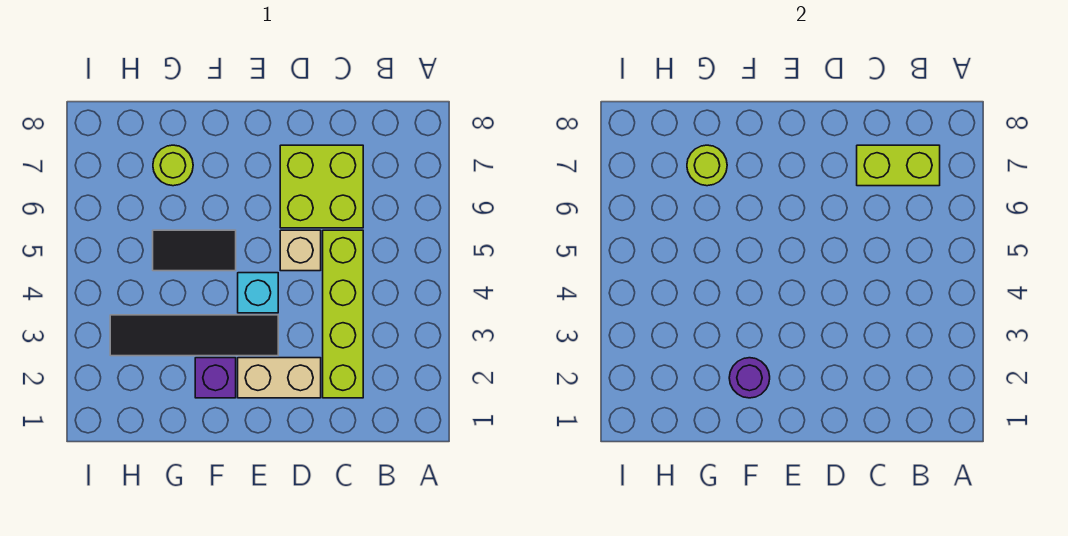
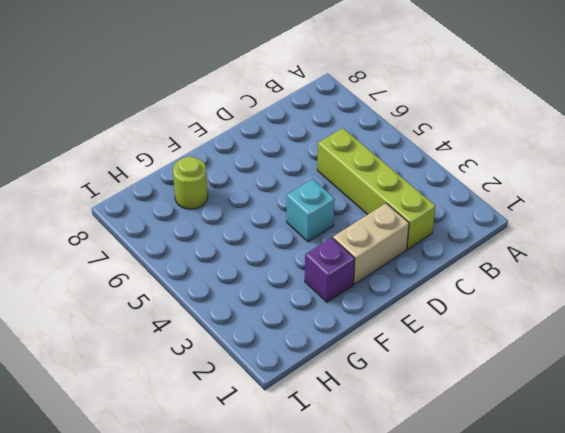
none -> lime 2x2 brick [280,145,363,228]
none -> tan 1x1 brick [280,230,321,271]
none -> black 1x4 tile [110,315,278,356]

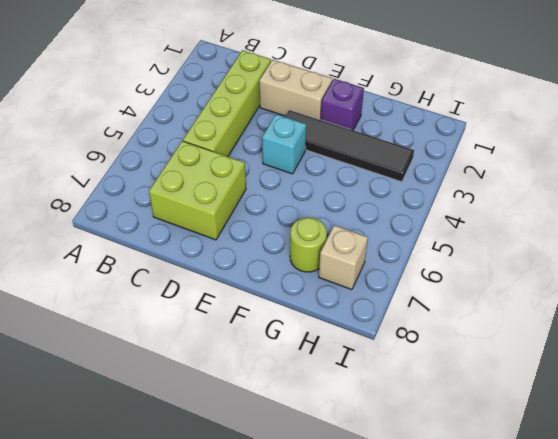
tan 1x1 brick [319,225,368,290] -> tan 1x1 brick moved to [280,230,321,271]
none -> black 1x2 tile [153,230,236,271]
none -> lime 1x2 brick [857,145,940,186]
none -> purple 1x1 round brick [729,358,770,398]

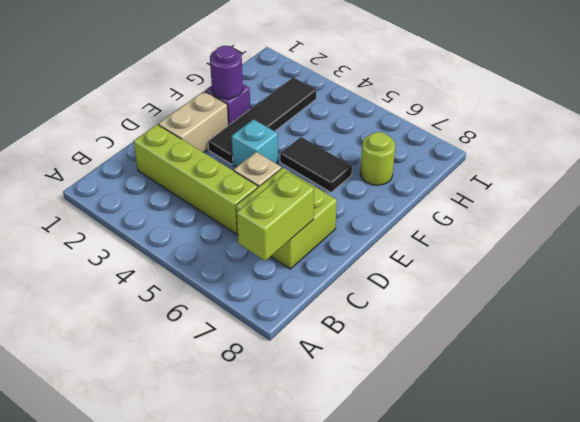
black 1x2 tile [280,137,352,192] -> black 1x2 tile turned to [153,230,236,271]
none -> lime 1x1 round brick [687,145,727,186]

